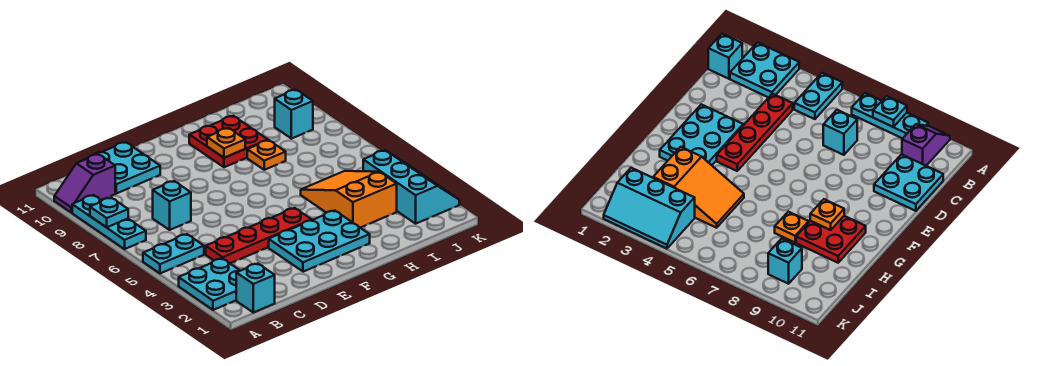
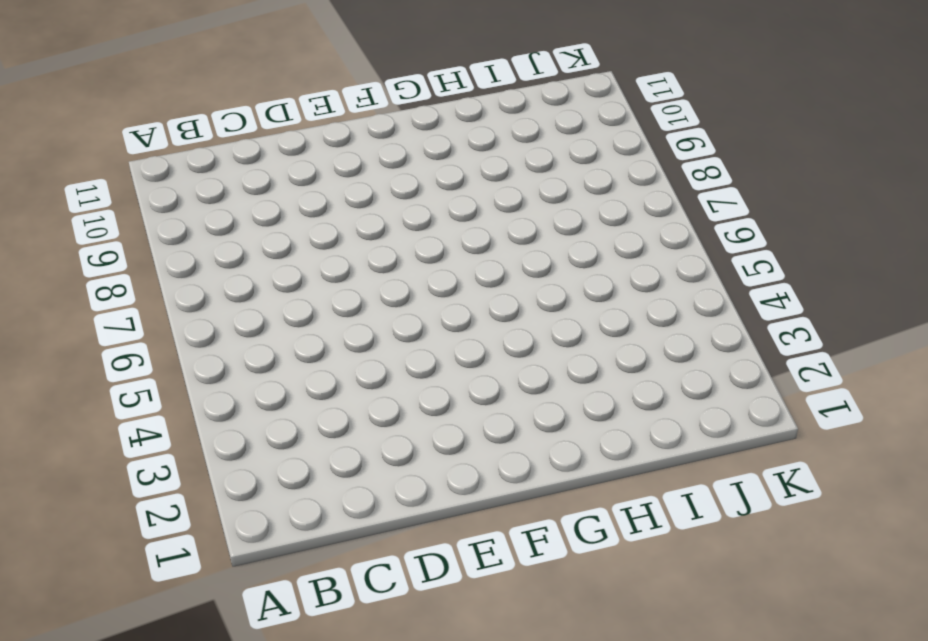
none -> cyan 2x2 plate [179,258,240,310]
none -> cyan 1x2 plate [143,234,204,273]
none -> cyan 1x3 plate [72,195,146,249]

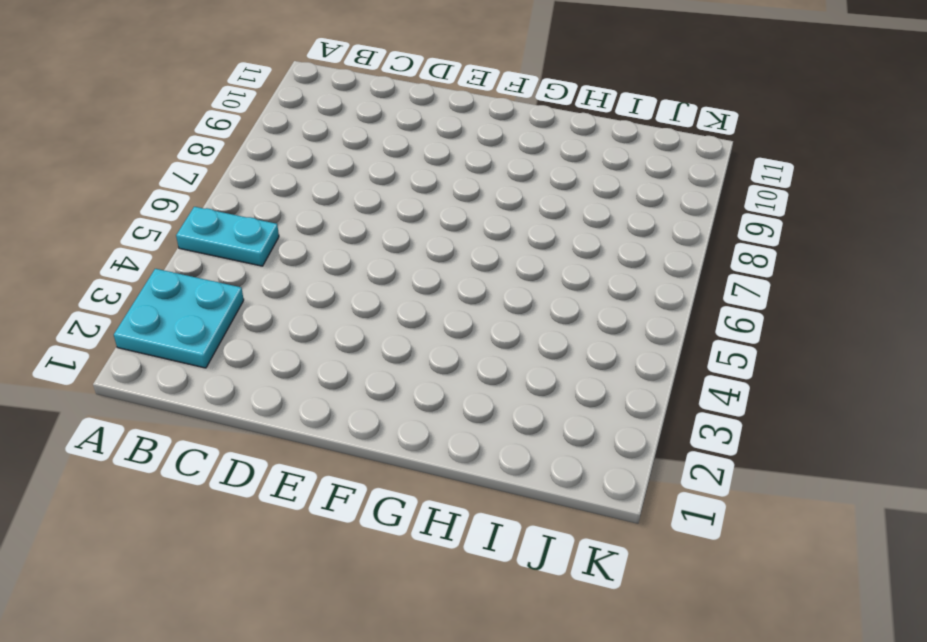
none -> cyan 1x3 plate [72,195,146,249]
none -> purple 1x2 slope [54,154,115,213]
none -> cyan 1x1 brick [236,264,275,313]

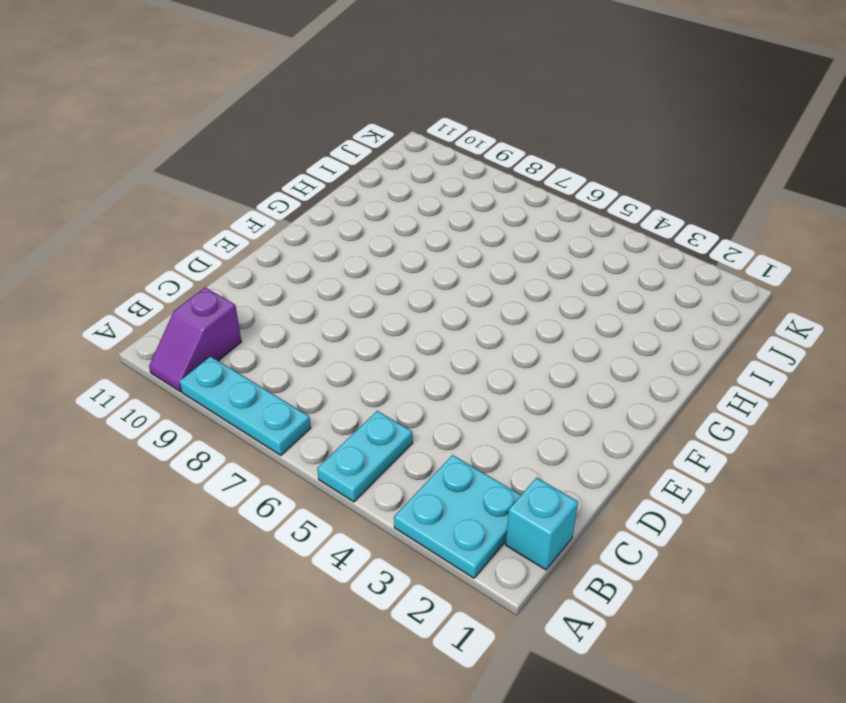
none -> red 1x4 plate [206,208,311,263]
none -> cyan 1x1 brick [153,181,191,230]
none -> cyan 2x2 plate [82,142,160,193]

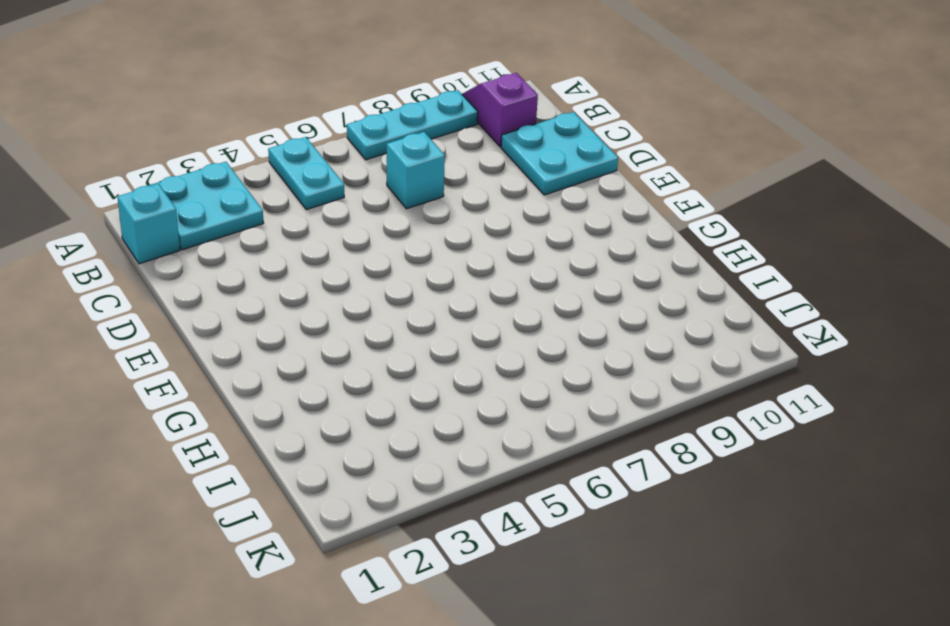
none -> red 1x4 plate [206,208,311,263]
none -> cyan 2x3 plate [269,211,370,272]
none -> red 2x2 plate [189,116,268,167]

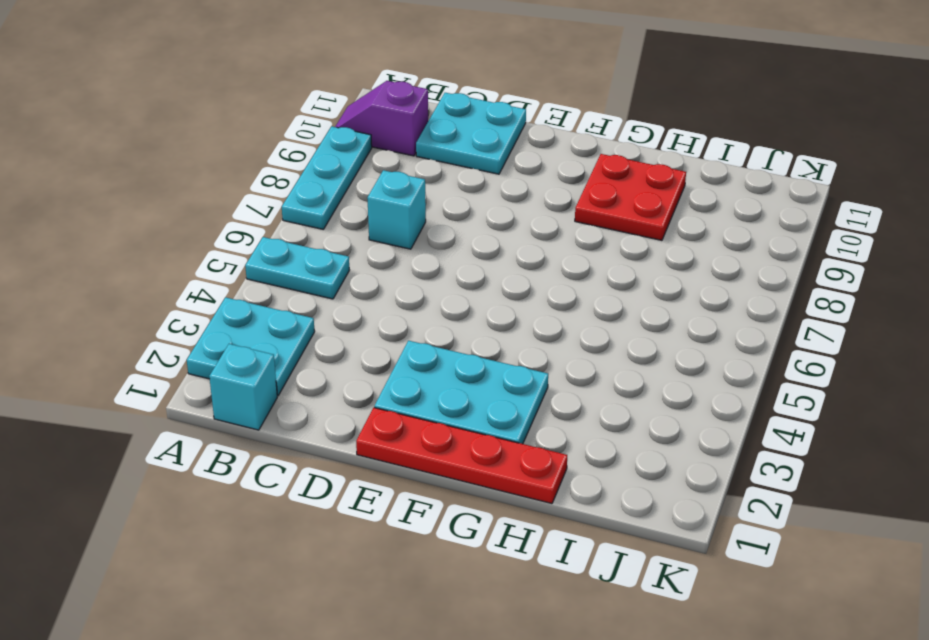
red 1x4 plate [356,408,567,504] -> red 1x4 plate moved to [206,208,311,263]
none -> orange 2x3 slope [301,171,397,228]
none -> orange 1x1 plate [247,140,286,170]
none -> cyan 2x3 slope [363,150,459,224]

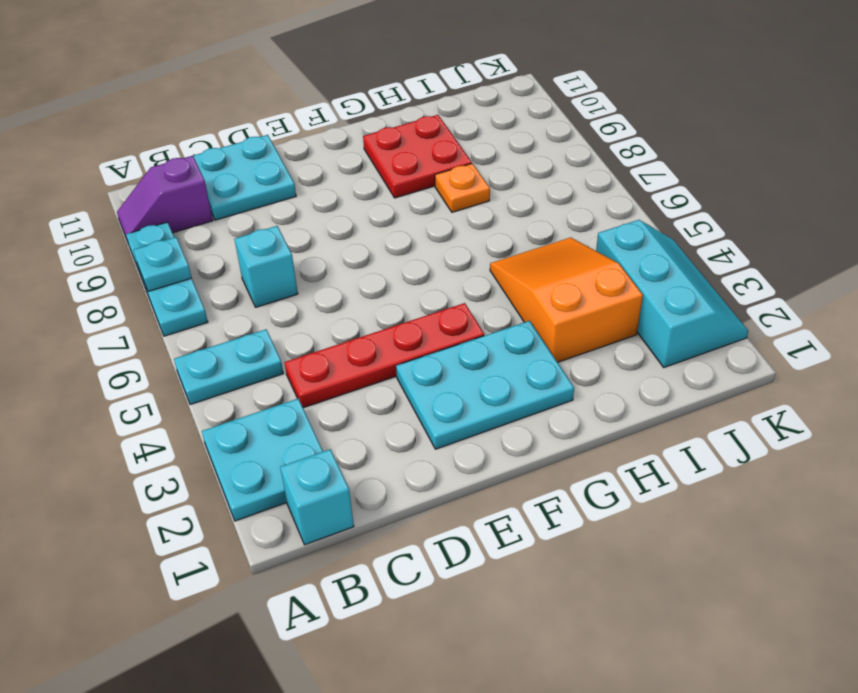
none -> cyan 1x1 brick [275,90,313,139]
none -> orange 1x1 plate [207,128,245,158]

